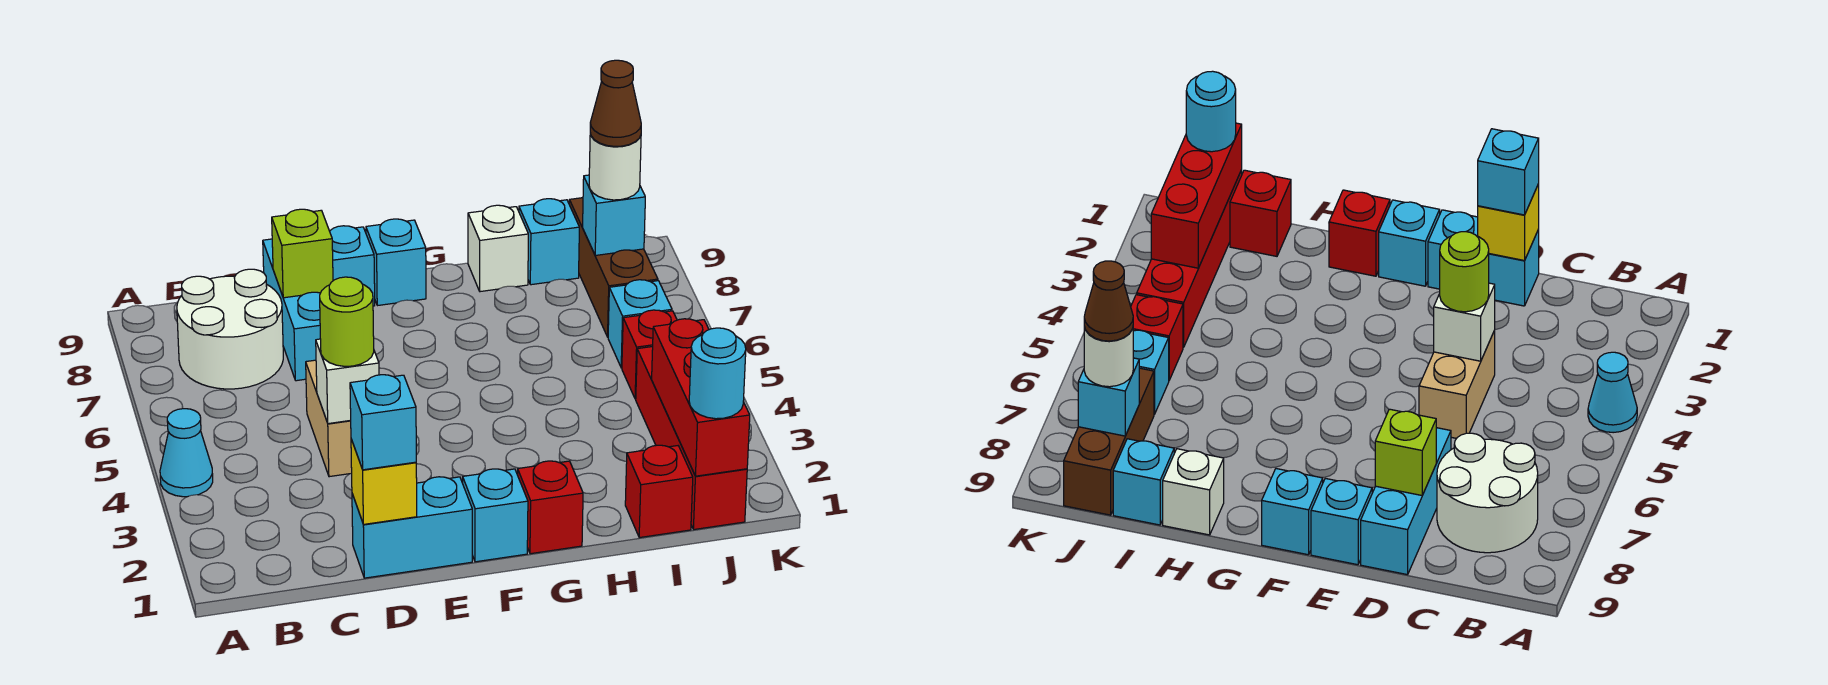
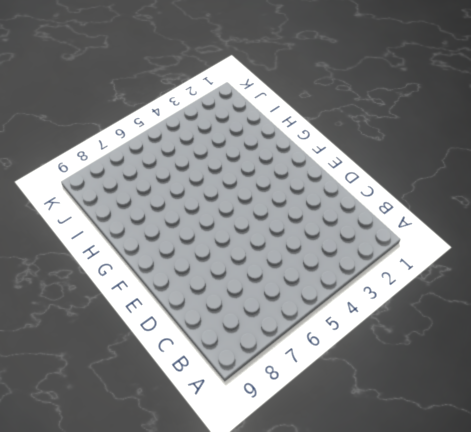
none -> cyan 1x1 cone [160,408,213,497]
none -> white 2x2 round brick [177,269,283,389]
none -> cyan 1x2 brick [352,477,472,578]

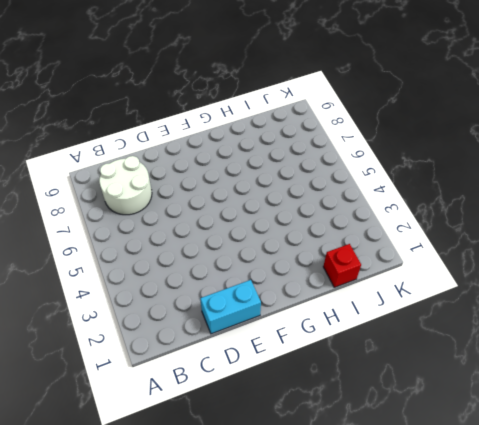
none -> cyan 1x1 cone [160,408,213,497]
none -> tan 1x2 brick [306,360,352,477]
none -> cyan 1x3 brick [263,239,320,381]

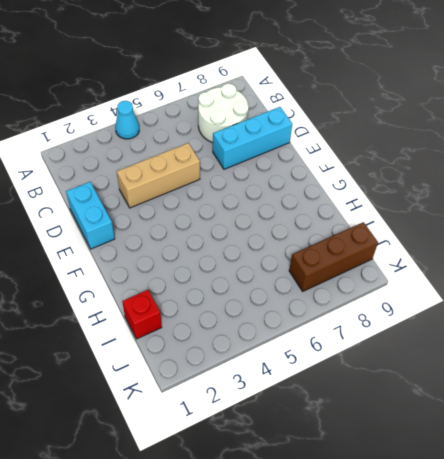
tan 1x3 brick [117,143,200,208] -> tan 1x2 brick [306,360,352,477]
none -> cyan 1x1 brick [330,226,375,306]
none -> cyan 1x1 brick [463,469,528,562]
none -> cyan 1x1 brick [366,219,426,306]

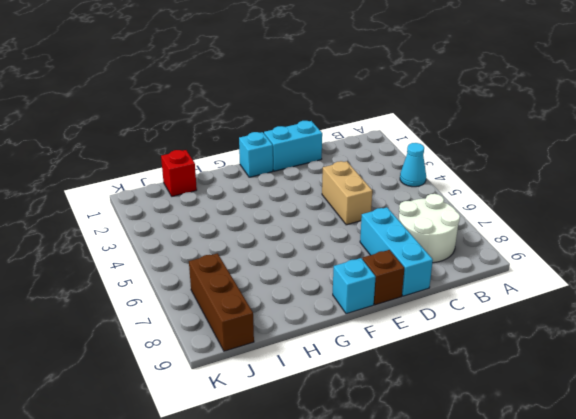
brown 1x1 brick [362,250,404,305] -> cyan 1x1 brick [330,226,375,306]
none -> red 1x1 brick [518,461,583,554]
none -> white 1x1 brick [468,205,528,292]
none -> cyan 1x1 brick [519,199,579,285]

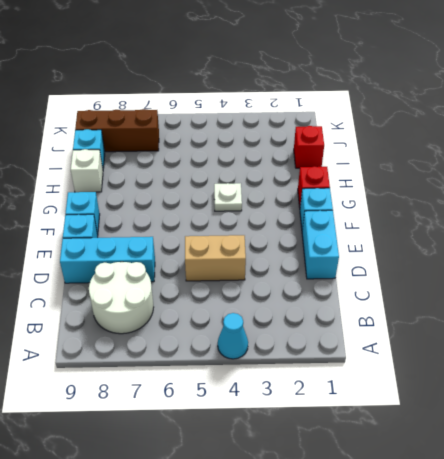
white 1x1 plate [214,183,242,211] -> none
none -> red 1x4 brick [636,347,747,529]
none -> red 1x1 brick [622,310,677,399]
none -> cyan 1x1 brick [608,280,672,368]

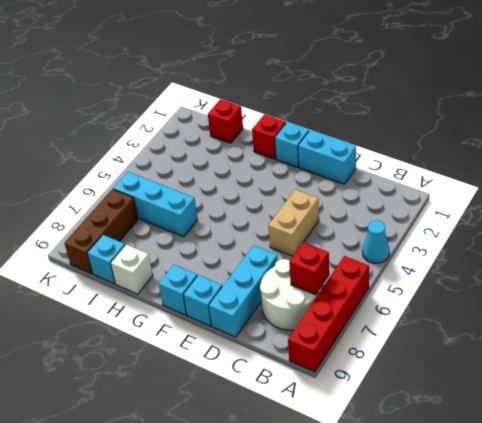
red 1x4 brick [288,256,369,372] -> red 1x4 brick moved to [636,347,747,529]
red 1x1 brick [289,242,329,295] -> red 1x1 brick moved to [622,310,677,399]
cyan 1x3 brick [113,172,198,237] -> cyan 1x1 brick [608,280,672,368]
none -> yellow 1x1 brick [351,439,417,524]
none -> white 1x1 brick [316,339,379,424]
none -> lime 1x1 brick [272,209,333,298]

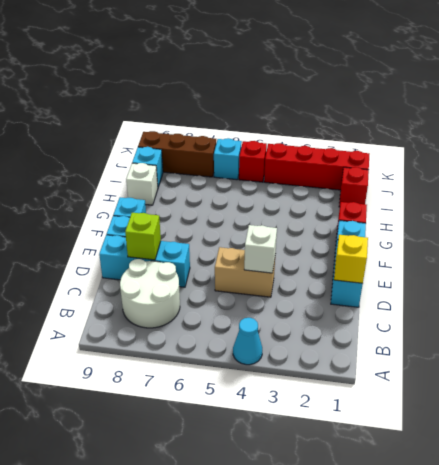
none -> red 1x3 brick [652,319,750,476]
none -> cyan 1x1 brick [583,175,645,255]
none -> cyan 1x1 brick [350,375,416,470]

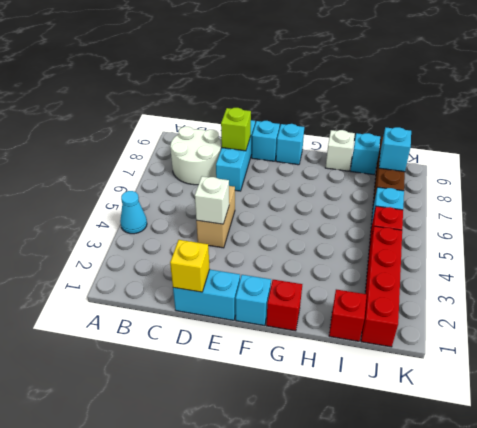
none -> red 1x3 brick [652,319,750,476]
none -> cyan 1x1 brick [350,375,416,470]
none -> lime 1x1 round brick [320,277,374,366]

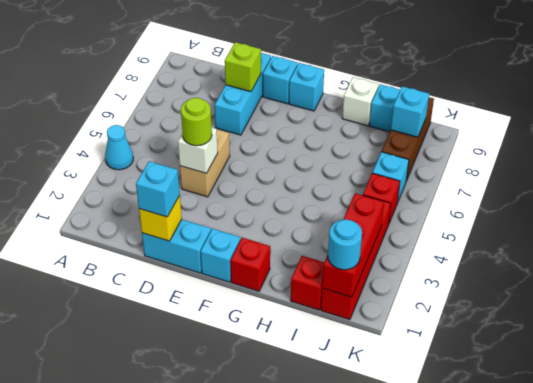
none -> white 2x2 round brick [177,269,283,389]
none -> white 1x1 round brick [589,134,641,200]
none -> brown 1x1 cone [590,60,641,146]

